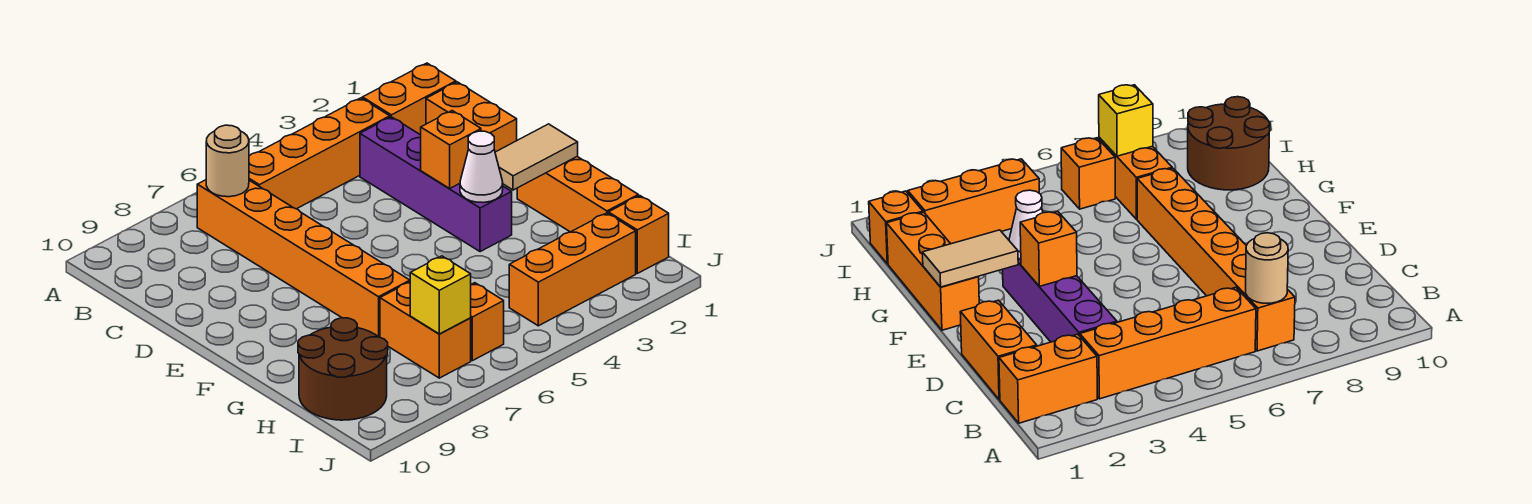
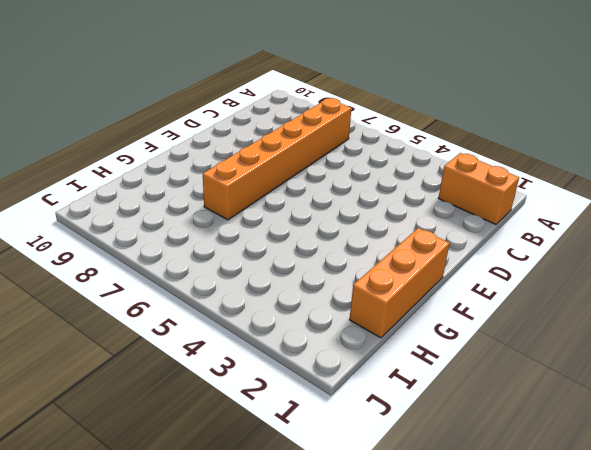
none -> orange 1x4 brick [249,98,390,209]
none -> orange 1x2 brick [426,82,517,152]
none -> purple 1x4 brick [360,117,512,252]

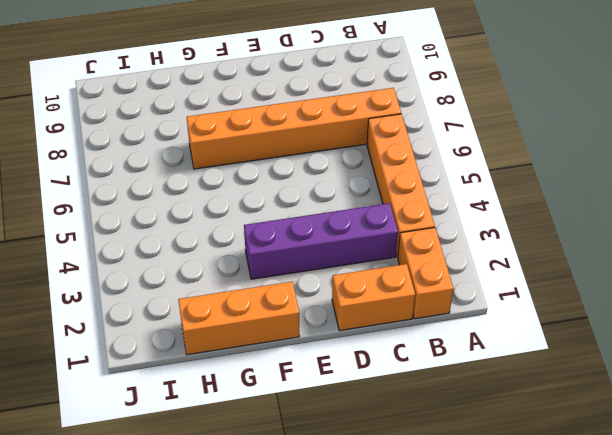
none -> orange 1x2 brick [380,282,471,378]
none -> brown 2x2 round brick [298,318,388,420]
none -> orange 1x1 brick [608,196,669,273]

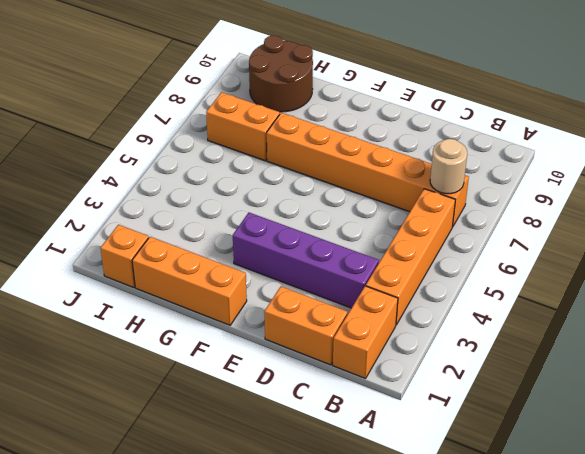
none -> orange 1x3 brick [509,213,636,326]
none -> orange 1x1 brick [471,283,504,361]
none -> orange 1x1 brick [421,111,481,188]

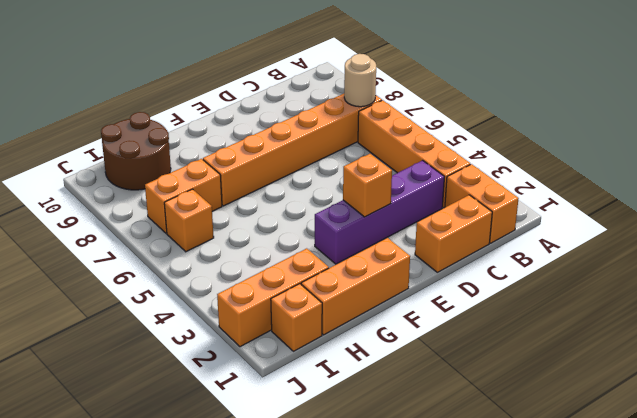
orange 1x3 brick [217,248,329,347] -> orange 1x3 brick turned to [509,213,636,326]
none -> tan 1x2 tile [495,124,578,190]
none -> white 1x1 cone [460,131,503,203]
none -> yellow 1x1 brick [410,256,471,334]

